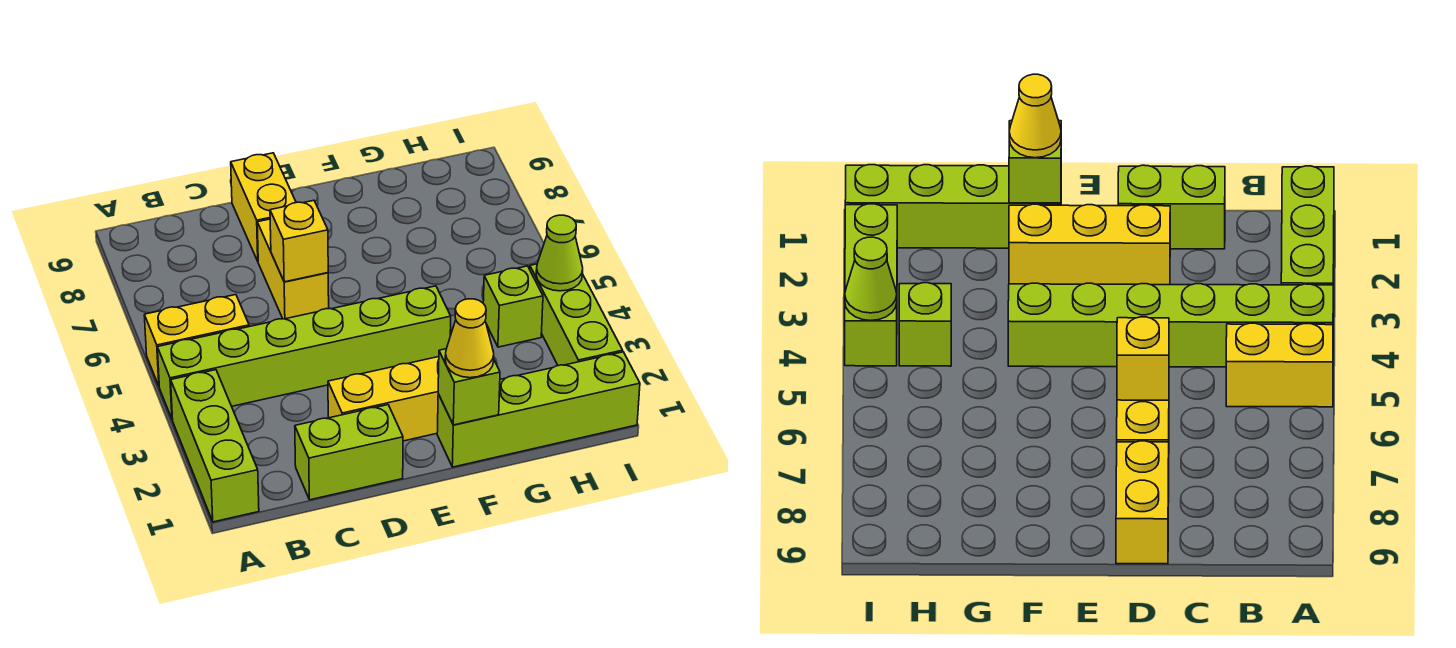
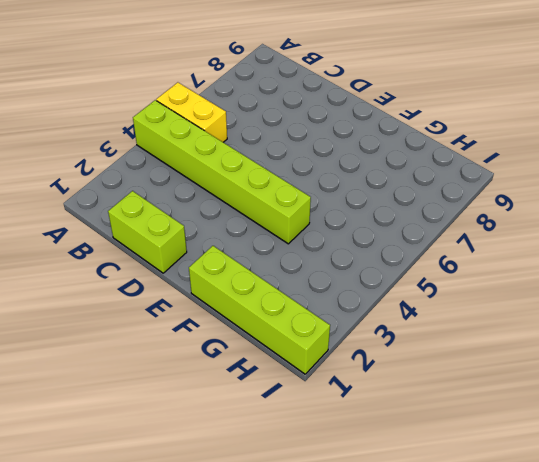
none -> lime 1x3 brick [171,370,259,522]
none -> yellow 1x3 brick [328,357,439,441]
none -> yellow 1x2 brick [257,219,329,319]

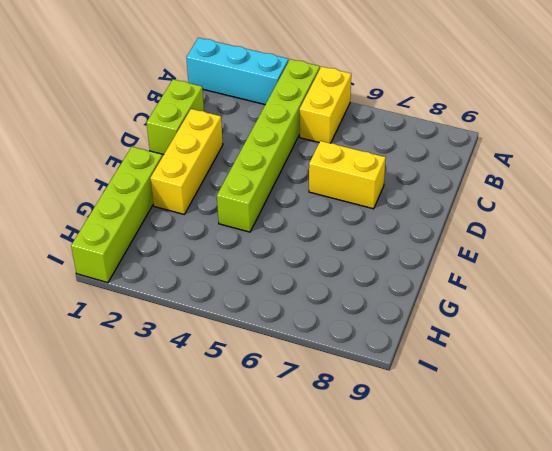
cyan 1x3 brick [186,38,289,105] -> lime 1x3 brick [171,370,259,522]
none -> yellow 1x2 brick [231,153,296,261]
none -> lime 1x1 brick [483,266,543,347]
none -> lime 1x3 brick [530,264,623,366]

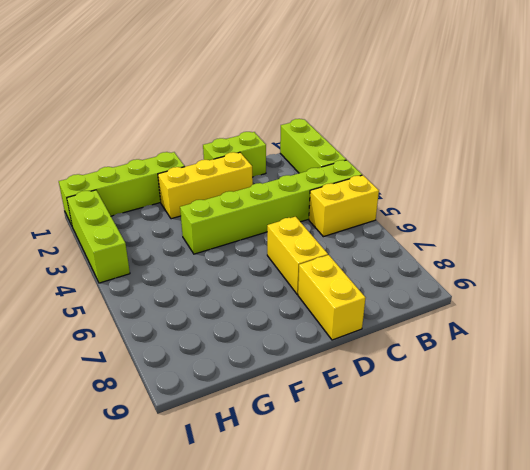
none -> lime 1x1 brick [483,266,543,347]
none -> yellow 1x1 brick [270,200,328,282]
none -> lime 1x1 brick [438,349,500,425]

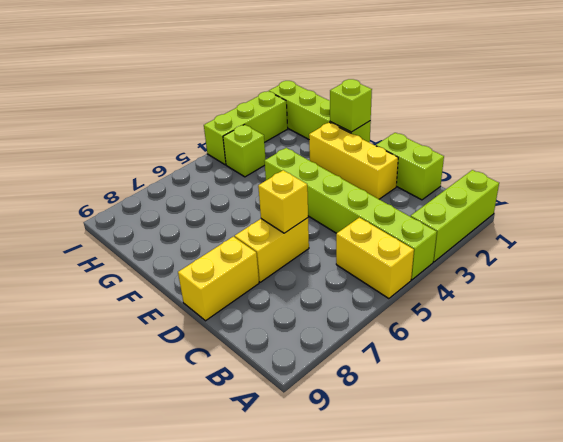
none -> lime 1x1 cone [536,215,583,291]
none -> yellow 1x1 cone [445,299,494,378]

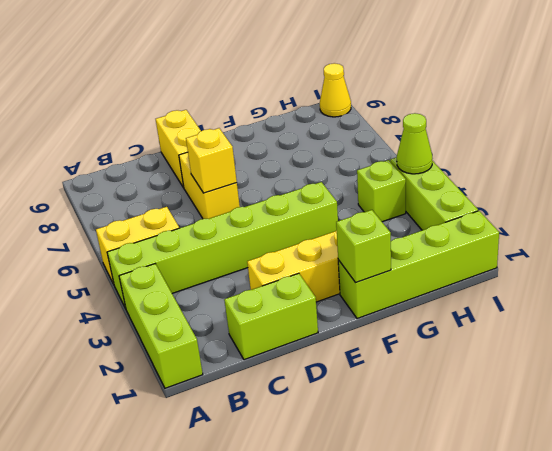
yellow 1x1 cone [320,63,351,117] -> yellow 1x1 cone moved to [445,299,494,378]

